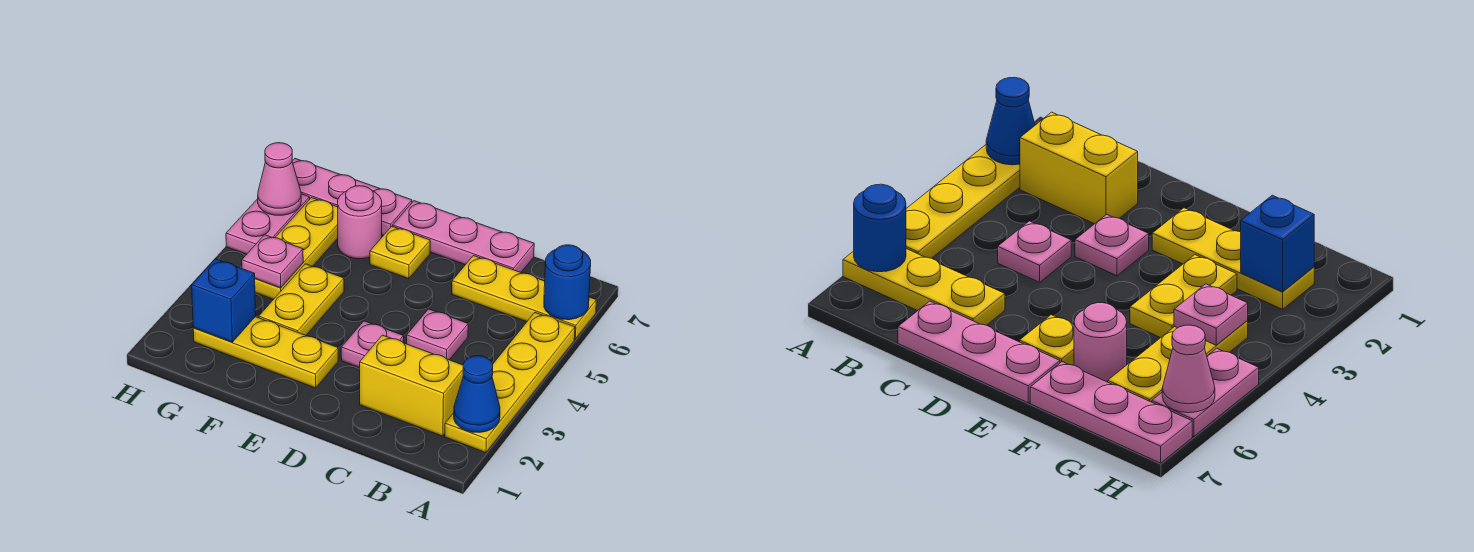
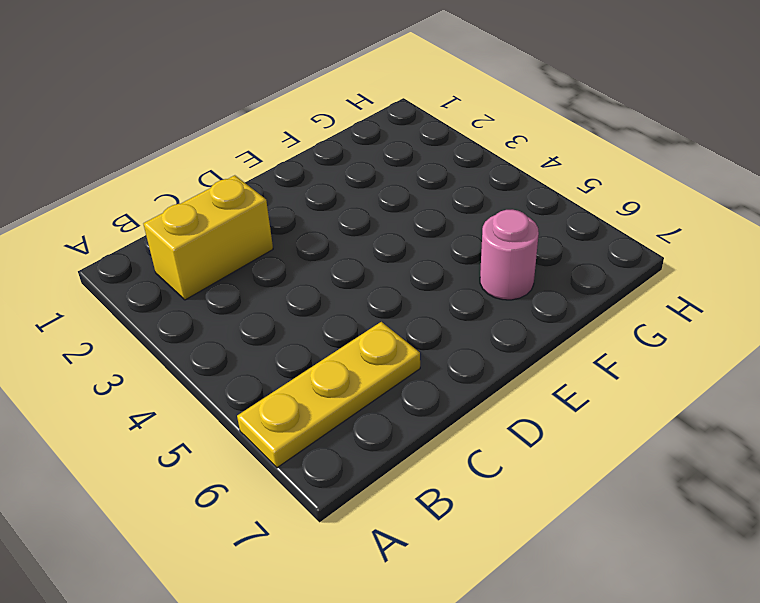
none -> yellow 1x4 plate [445,313,575,453]
none -> pink 1x1 plate [407,309,468,360]
none -> pink 1x3 plate [393,201,534,272]

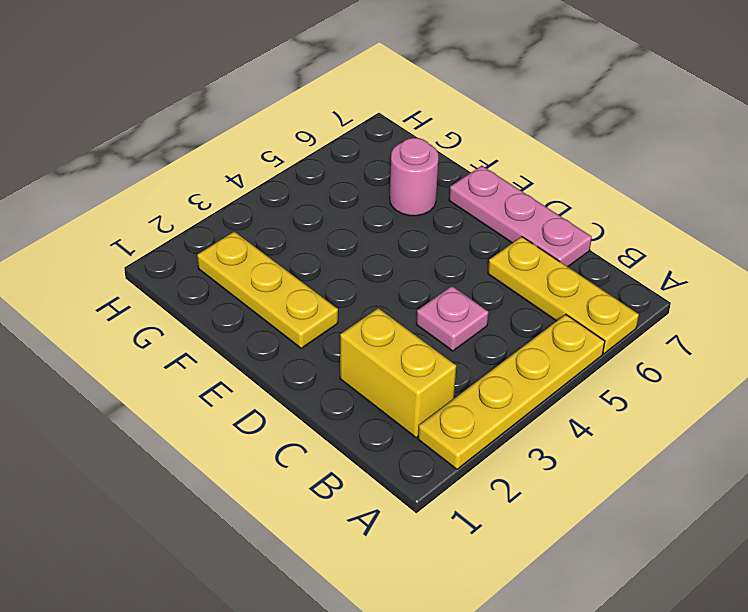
none -> pink 1x1 plate [341,321,404,368]
none -> yellow 1x1 plate [370,226,430,279]
none -> yellow 1x2 plate [259,264,344,335]

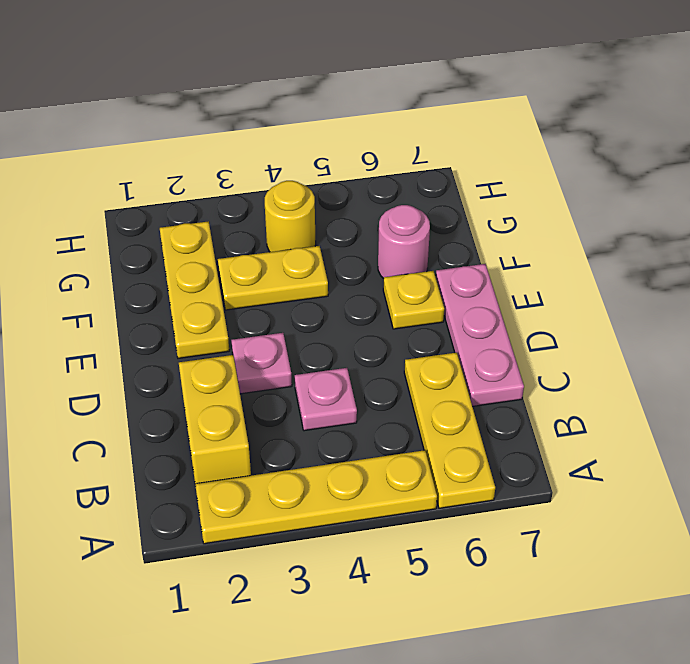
yellow 1x1 round brick [265,181,316,252] -> yellow 1x3 plate [255,198,338,299]
none -> pink 1x3 plate [292,159,412,235]
none -> pink 1x2 plate [226,194,310,254]
none -> blue 1x1 cone [454,356,500,432]

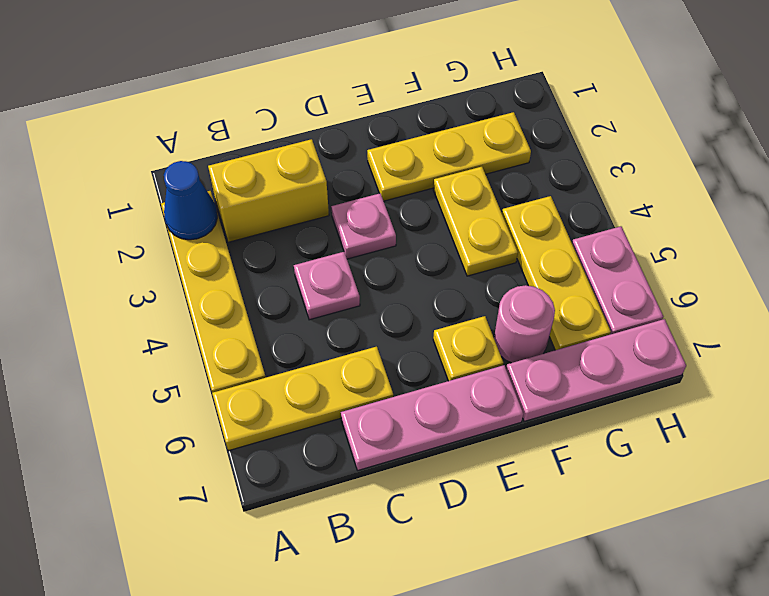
none -> blue 1x1 round brick [544,245,591,320]
none -> blue 1x1 brick [192,259,256,342]
none -> pink 1x1 plate [242,235,303,288]

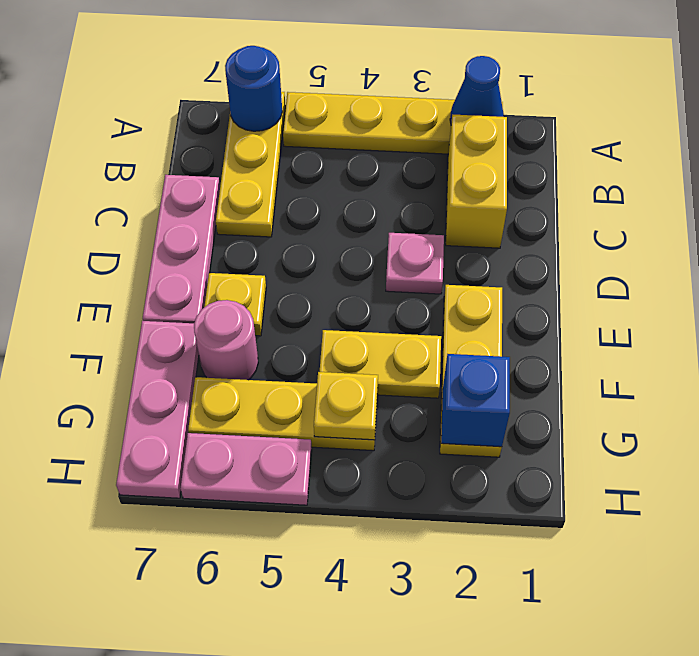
yellow 1x1 plate [314,372,378,440] -> pink 1x1 plate [242,235,303,288]
none -> pink 1x1 plate [407,309,468,360]
none -> pink 1x1 cone [258,143,301,215]

